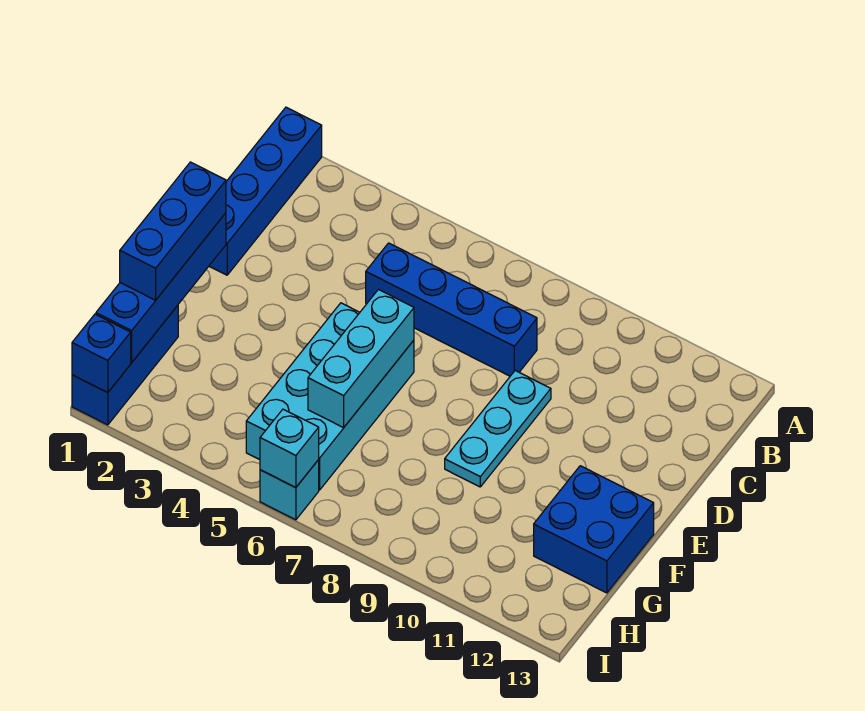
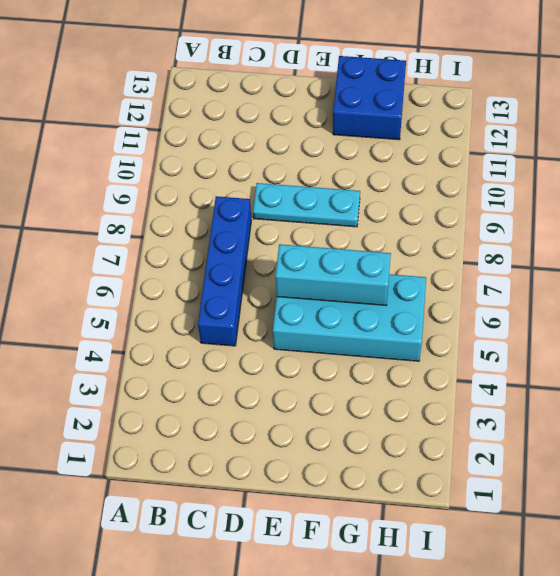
none -> blue 1x4 brick [209,107,322,275]
none -> blue 1x3 brick [72,306,178,425]
none -> cyan 1x1 brick [260,460,319,520]

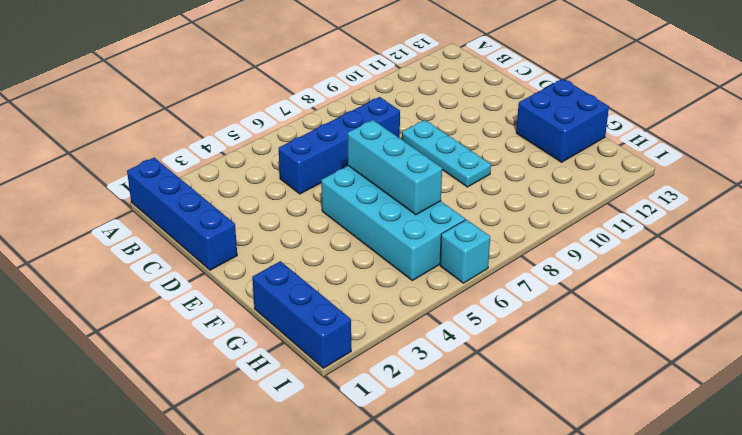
none -> blue 1x4 brick [96,213,226,362]
none -> blue 1x1 brick [72,314,131,393]
none -> cyan 1x1 brick [260,409,319,488]

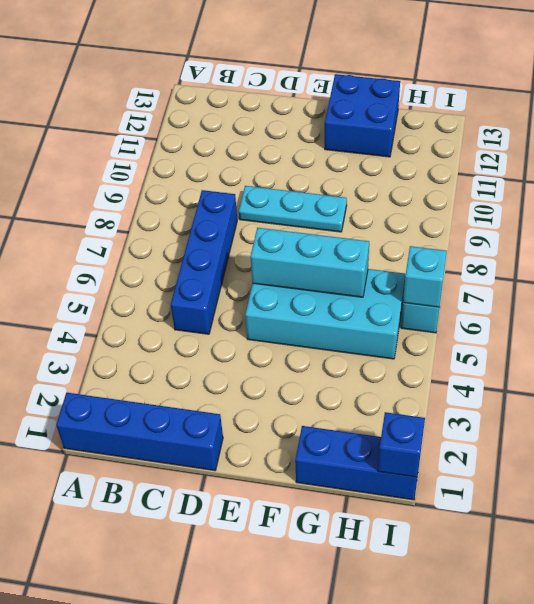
none -> blue 1x4 brick [96,213,226,362]
none -> blue 1x3 brick [120,162,226,300]

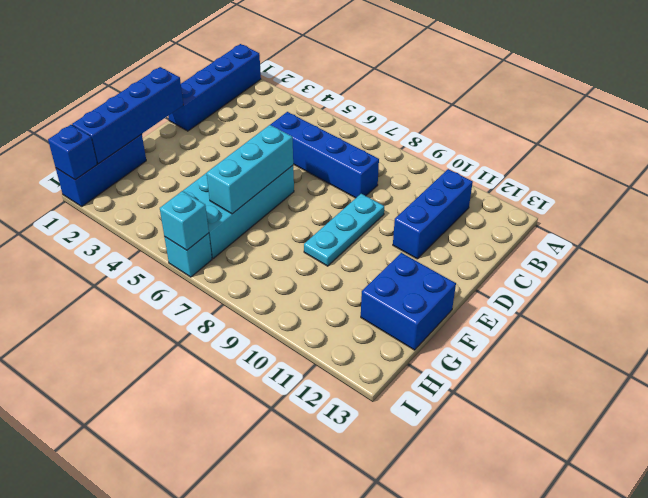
blue 1x3 brick [393,169,473,259] -> blue 1x3 brick moved to [120,162,226,300]

